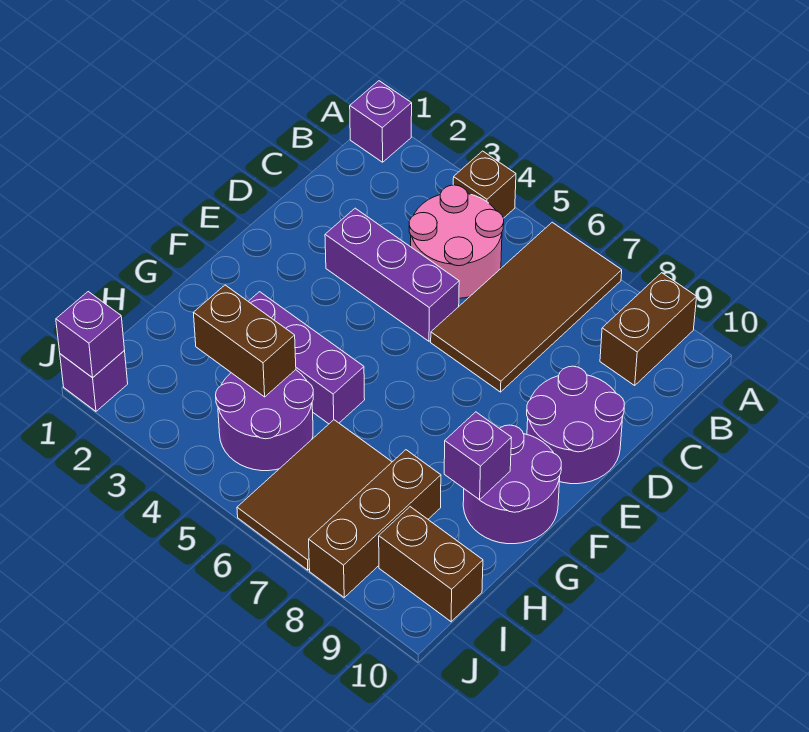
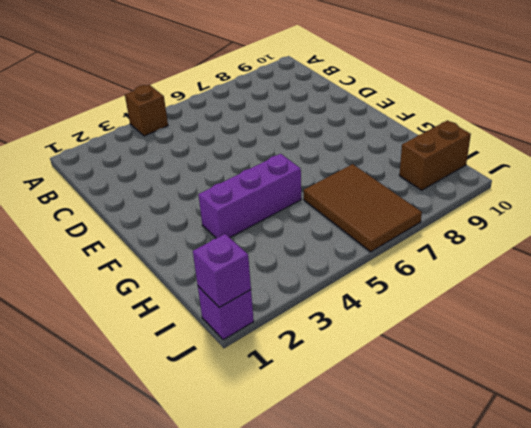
none -> purple 1x1 brick [350,81,412,162]
none -> brown 2x4 tile [431,222,622,392]
none -> brown 1x2 brick [600,273,697,385]

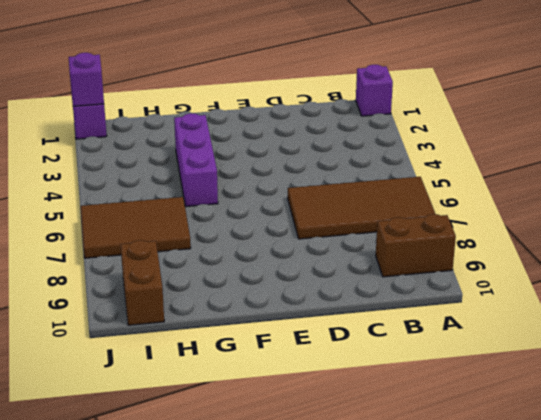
none -> brown 1x1 brick [453,151,516,218]
none -> pink 2x2 round brick [409,185,504,298]
none -> purple 1x3 brick [325,208,459,341]

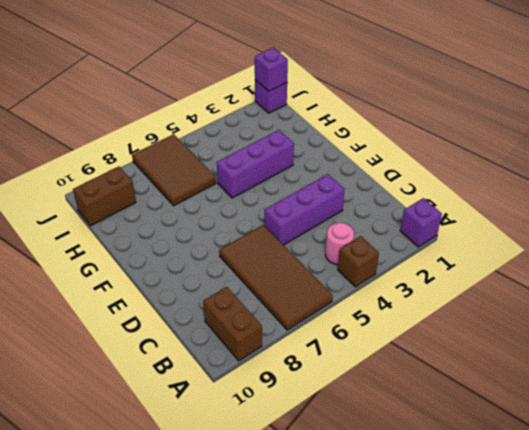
pink 1x1 round brick [325,223,354,265] -> pink 2x2 round brick [409,185,504,298]
none -> purple 2x2 round brick [527,366,624,484]
none -> purple 2x2 round brick [463,425,561,544]
none -> purple 2x2 round brick [216,370,313,471]

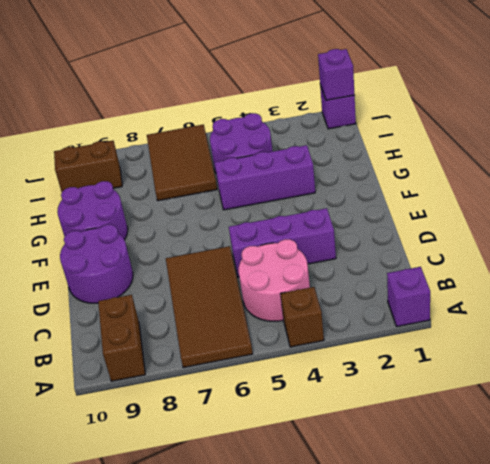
none -> brown 1x3 brick [309,450,441,597]
none -> purple 1x1 brick [444,412,511,500]
none -> brown 1x2 brick [194,285,296,397]

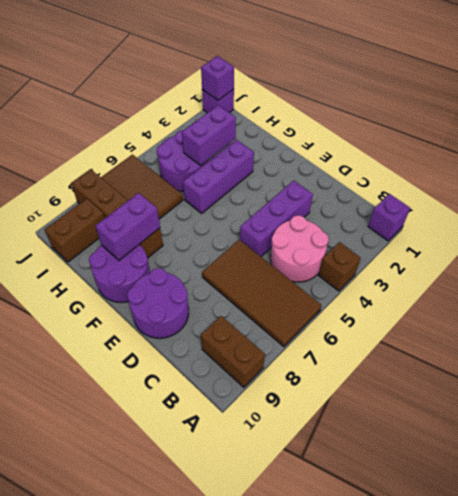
brown 1x4 brick [71,169,163,258] -> brown 1x3 brick [309,450,441,597]
purple 1x2 brick [96,193,160,260] -> purple 1x1 brick [444,412,511,500]
purple 1x2 brick [182,105,236,165] -> brown 1x2 brick [194,285,296,397]

